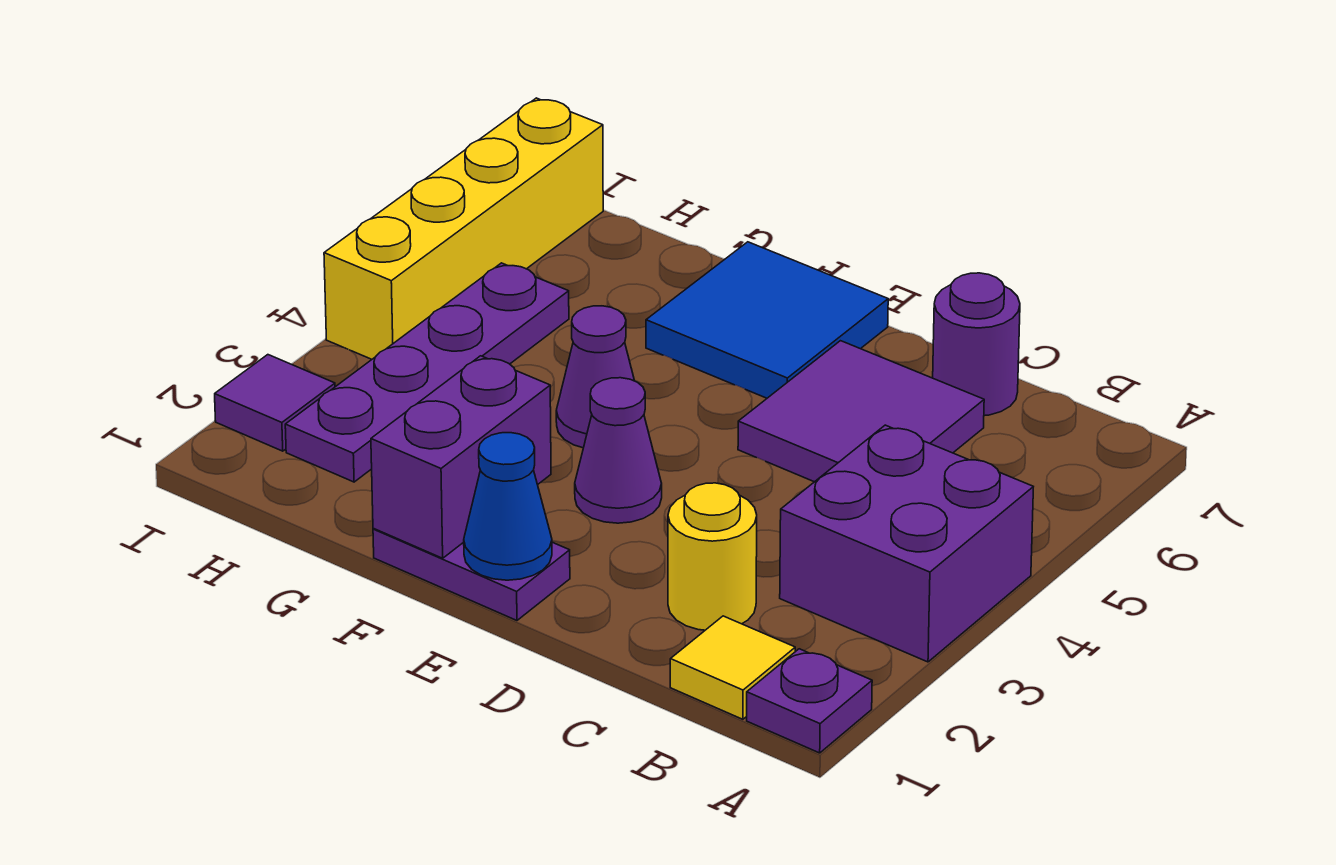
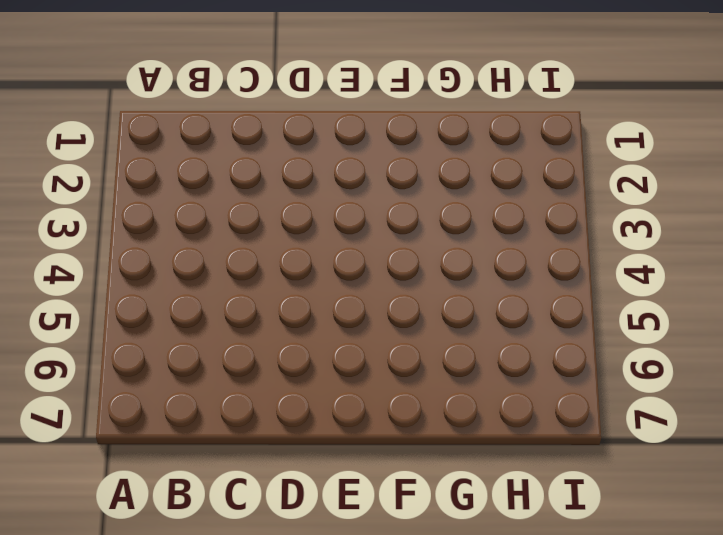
none -> purple 1x1 plate [747,649,872,753]
none -> purple 2x2 brick [780,425,1033,662]
none -> yellow 1x1 tile [670,616,795,719]

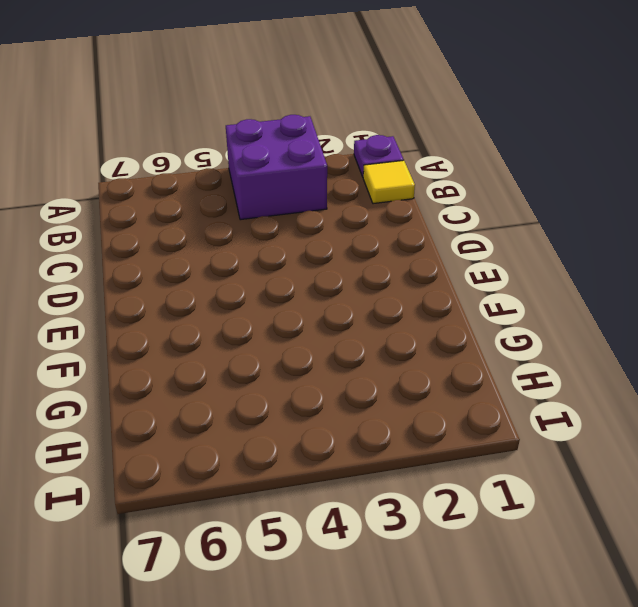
none -> yellow 1x1 round brick [668,483,757,630]
none -> purple 2x2 tile [738,341,984,482]
none -> purple 1x1 round brick [933,273,1020,416]

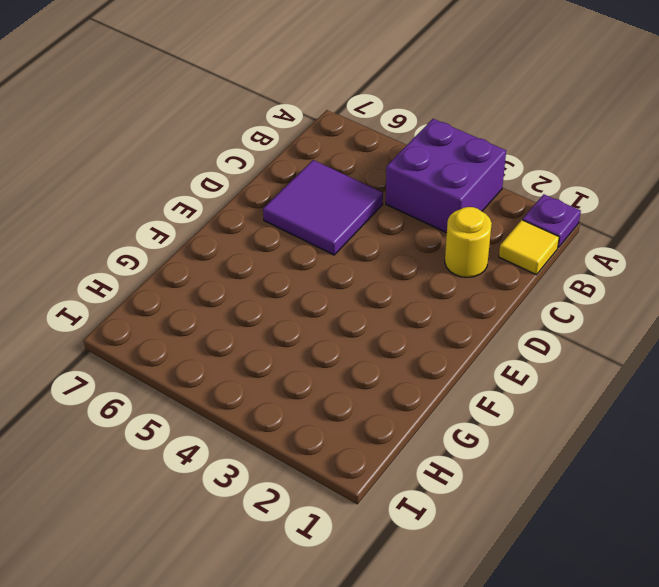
none -> purple 1x1 round brick [933,273,1020,416]
none -> purple 1x2 plate [373,529,570,620]
none -> purple 1x1 cone [575,378,662,523]

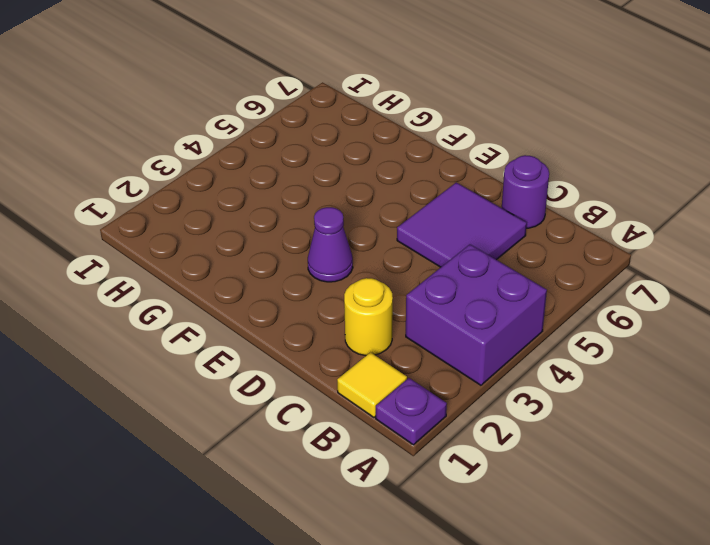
none -> purple 1x2 plate [373,529,570,620]
none -> blue 2x2 tile [646,242,888,398]
none -> purple 1x1 cone [556,306,635,448]

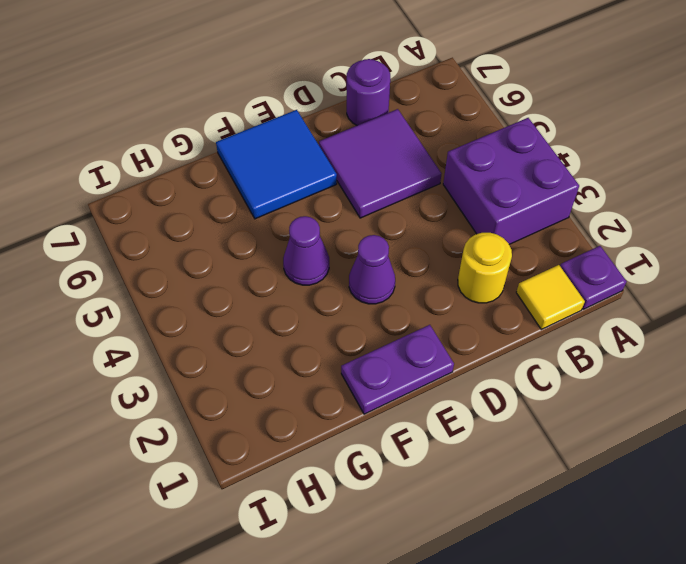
none -> purple 1x4 plate [285,263,569,482]
none -> purple 1x1 tile [215,355,335,451]
none -> yellow 1x4 brick [324,98,603,359]

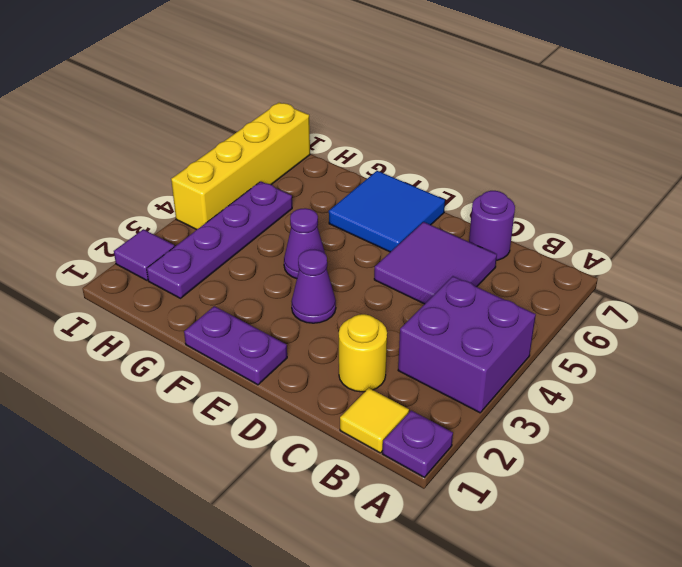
none -> blue 1x1 cone [464,433,552,580]
none -> purple 1x2 brick [371,356,551,558]

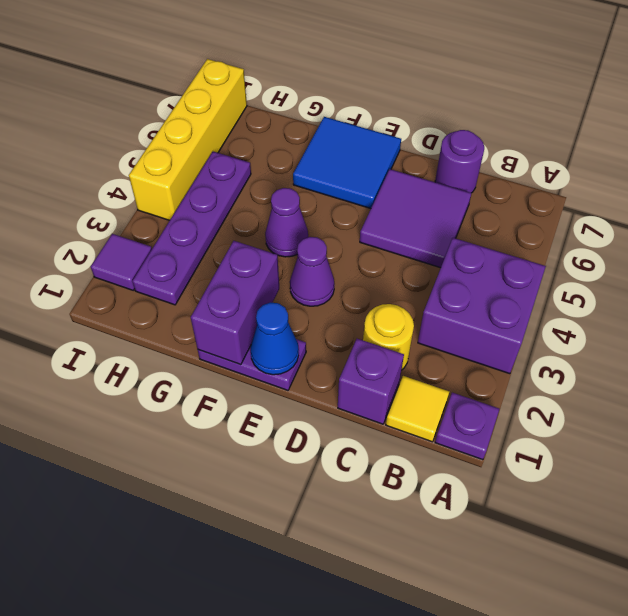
purple 1x1 brick [338,339,404,424] -> none

